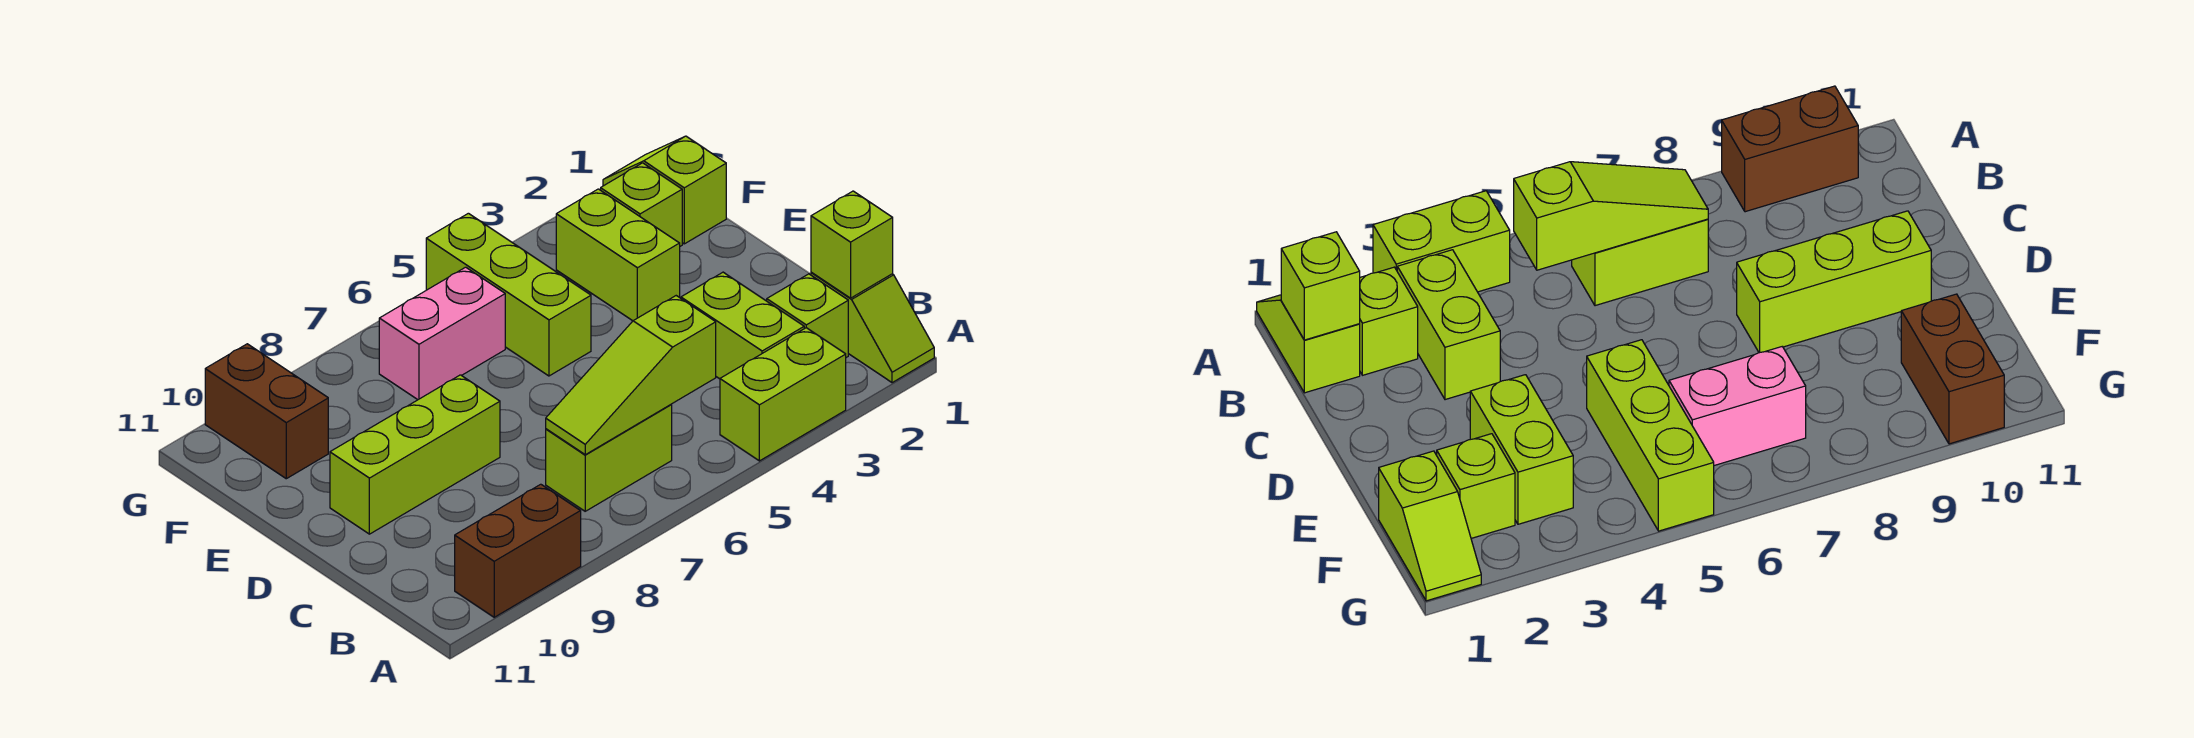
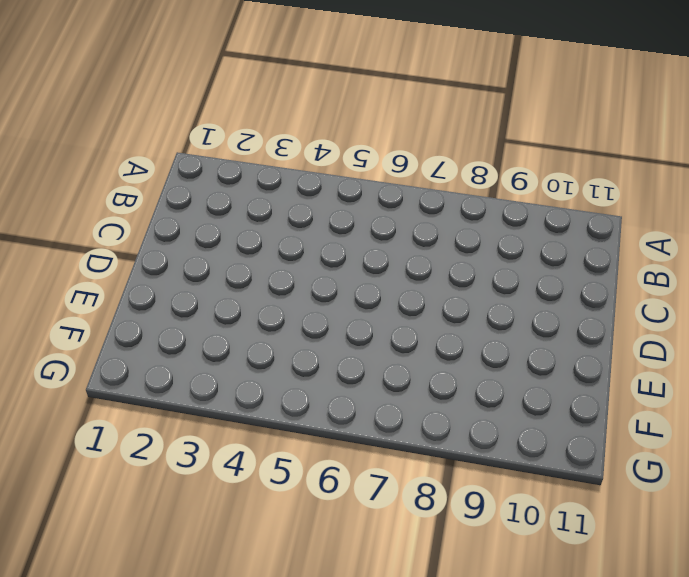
none -> lime 1x2 slope [811,272,934,383]
none -> lime 1x2 brick [720,328,846,461]
none -> brown 1x2 brick [455,484,581,617]

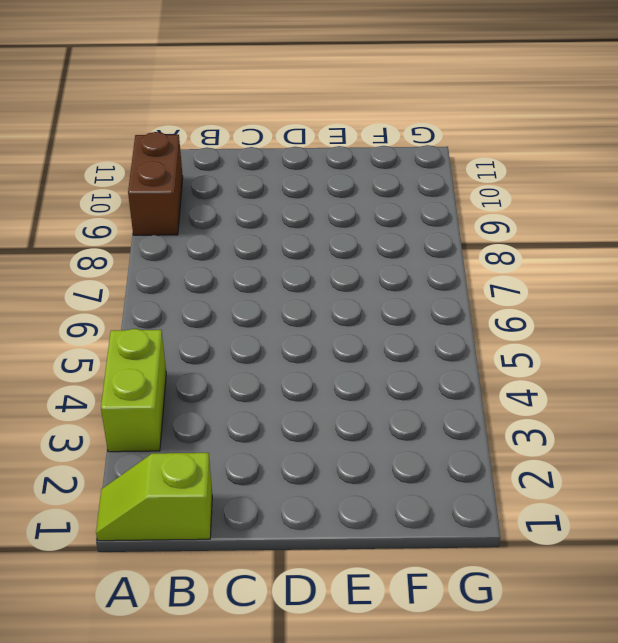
none -> lime 1x1 brick [767,274,848,357]
none -> lime 1x2 brick [681,272,804,379]
none -> lime 1x2 brick [546,405,672,511]

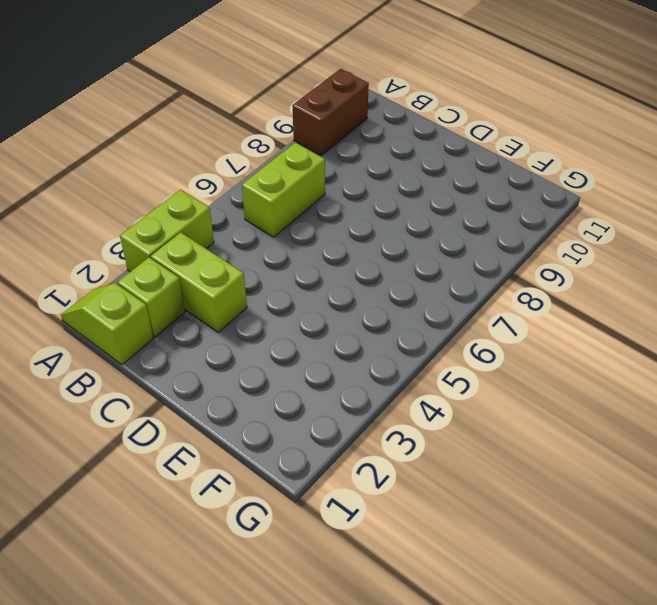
none -> lime 1x3 brick [330,375,500,534]
none -> lime 1x2 brick [556,189,680,321]
none -> lime 1x3 brick [426,213,591,376]

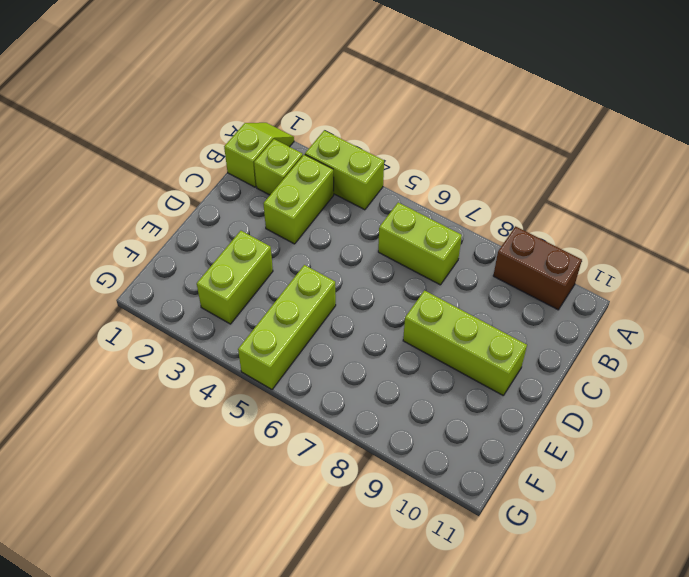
none -> lime 1x2 slope [603,136,726,244]
none -> lime 1x1 brick [601,163,682,246]
none -> pink 1x2 brick [379,267,505,400]

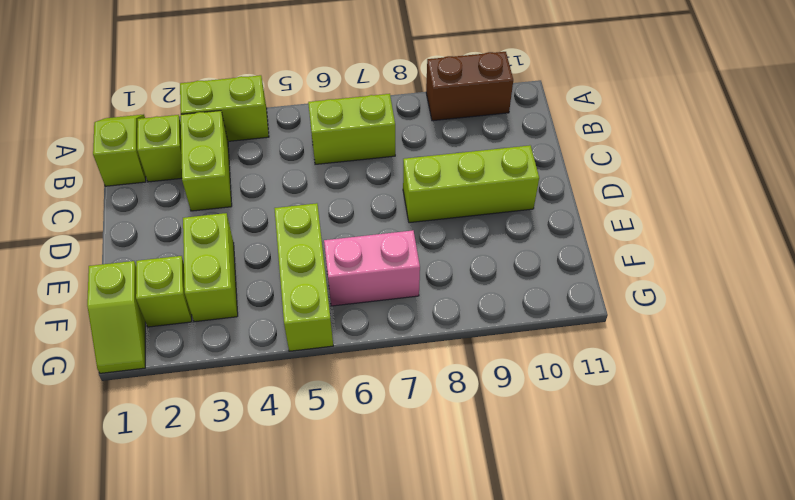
none -> brown 1x2 brick [205,344,328,479]
none -> lime 1x1 brick [811,191,893,298]
none -> lime 1x3 slope [546,296,716,455]

